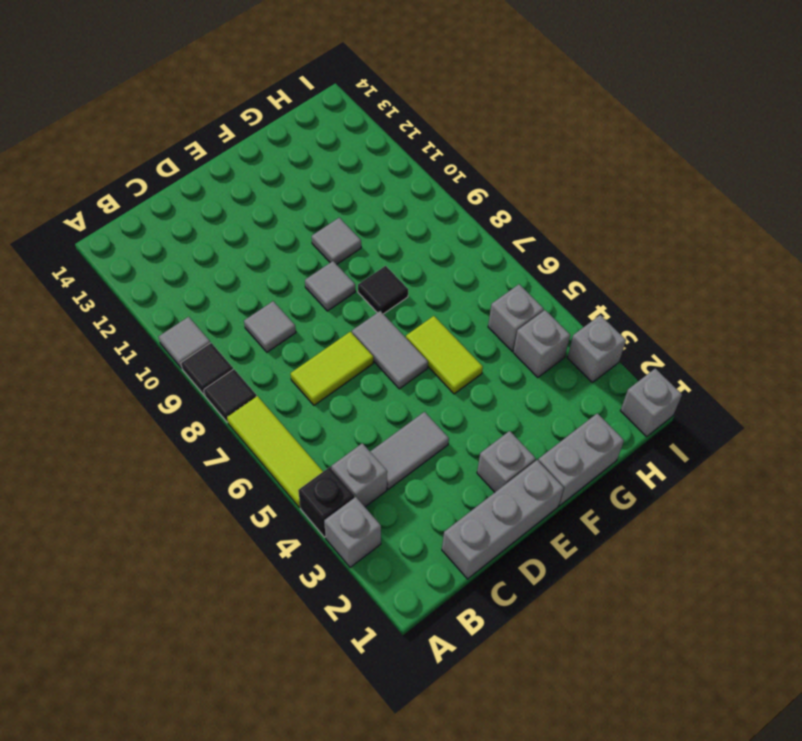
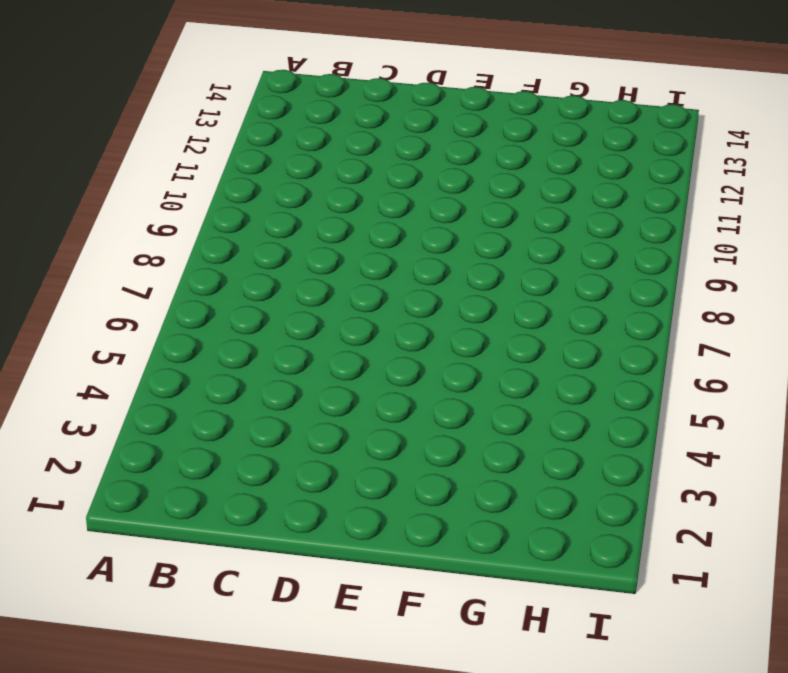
none -> grey 1x1 brick [324,497,381,567]
none -> black 1x1 brick [298,467,355,537]
none -> lime 1x3 tile [227,396,323,508]

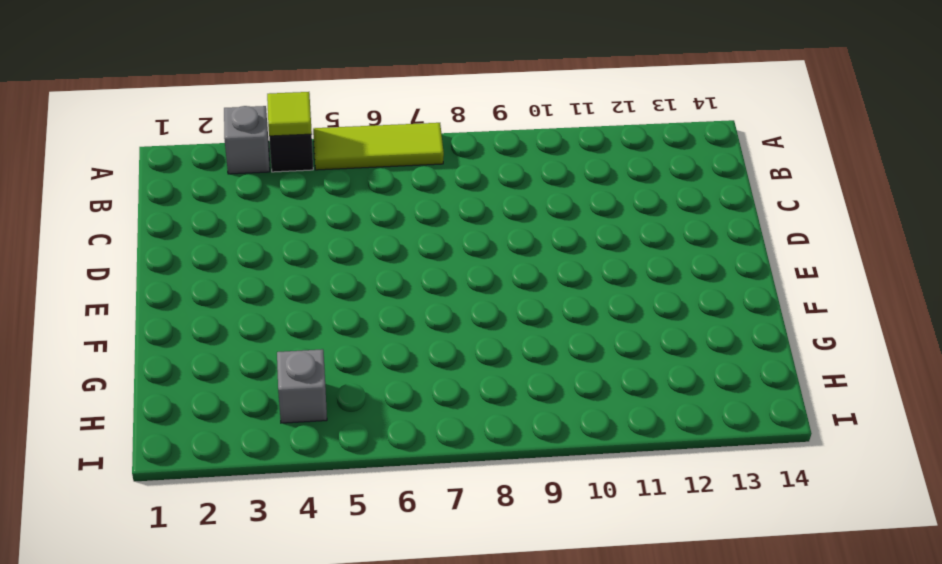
lime 1x1 tile [267,92,312,136] -> none
none -> black 1x1 tile [204,369,257,422]
none -> black 1x1 tile [181,343,233,395]
none -> grey 1x1 tile [159,317,210,368]

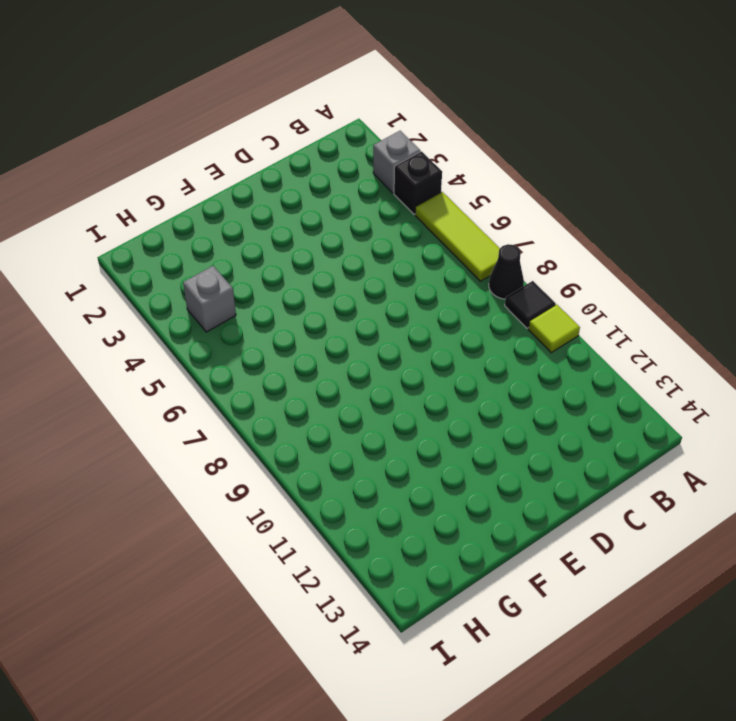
black 1x1 cone [489,244,524,299] -> black 1x1 tile [204,369,257,422]
lime 1x1 tile [528,304,580,353] -> grey 1x1 tile [159,317,210,368]
none -> grey 1x1 brick [331,443,387,507]
none -> grey 1x3 brick [442,460,564,579]
none -> grey 1x2 tile [370,412,449,489]

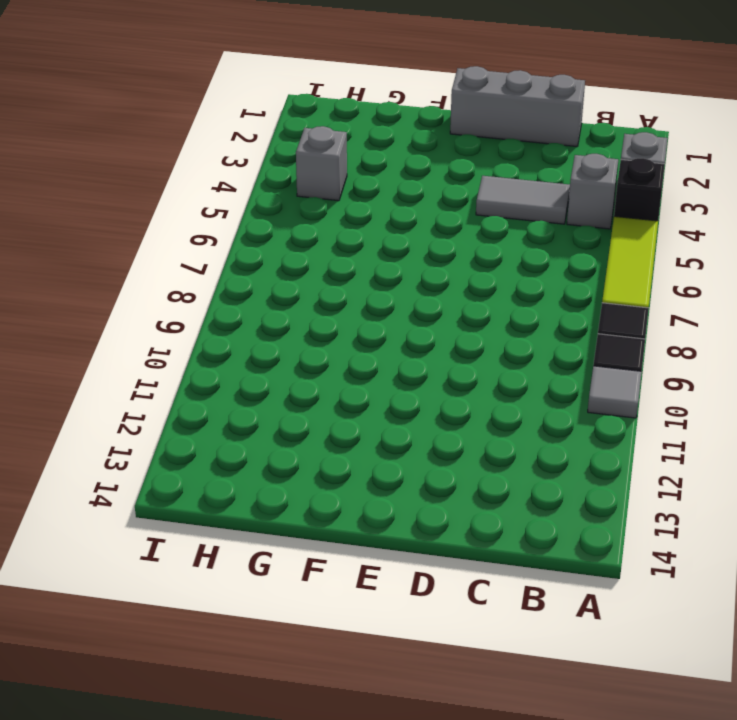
none -> lime 1x2 tile [291,332,373,405]
none -> grey 1x1 tile [244,301,296,352]
none -> grey 1x1 brick [477,431,536,492]

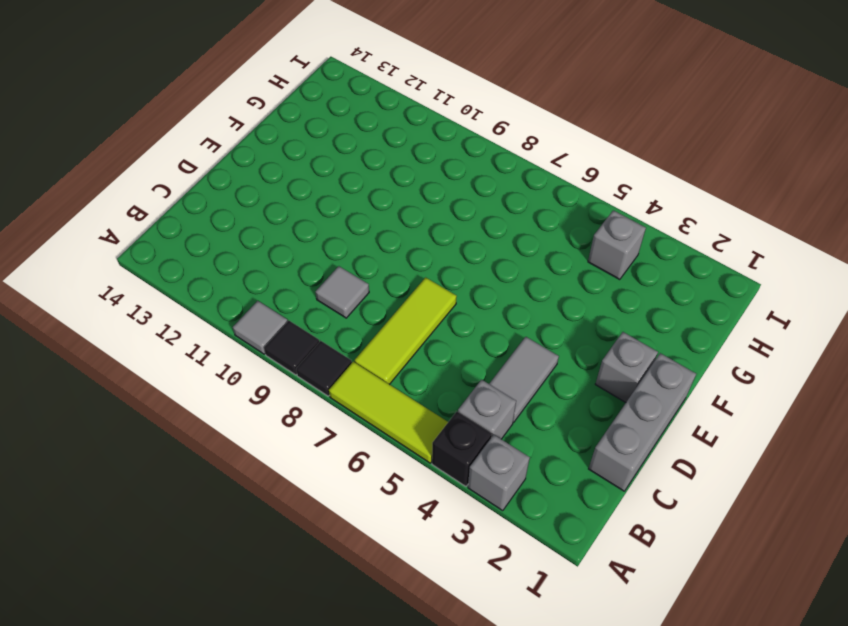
lime 1x3 tile [354,277,457,384] -> lime 1x2 tile [291,332,373,405]
none -> grey 1x2 tile [352,311,428,389]
none -> grey 1x1 tile [305,261,355,311]
none -> grey 1x2 brick [538,413,624,506]

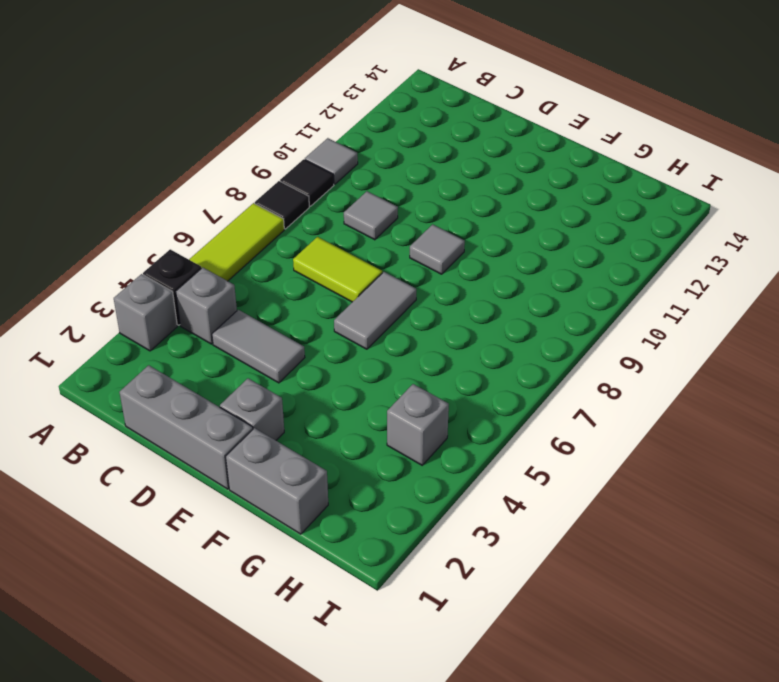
none -> lime 1x2 tile [406,316,483,394]
none -> black 1x1 tile [358,266,408,314]
none -> grey 1x1 tile [312,218,361,264]

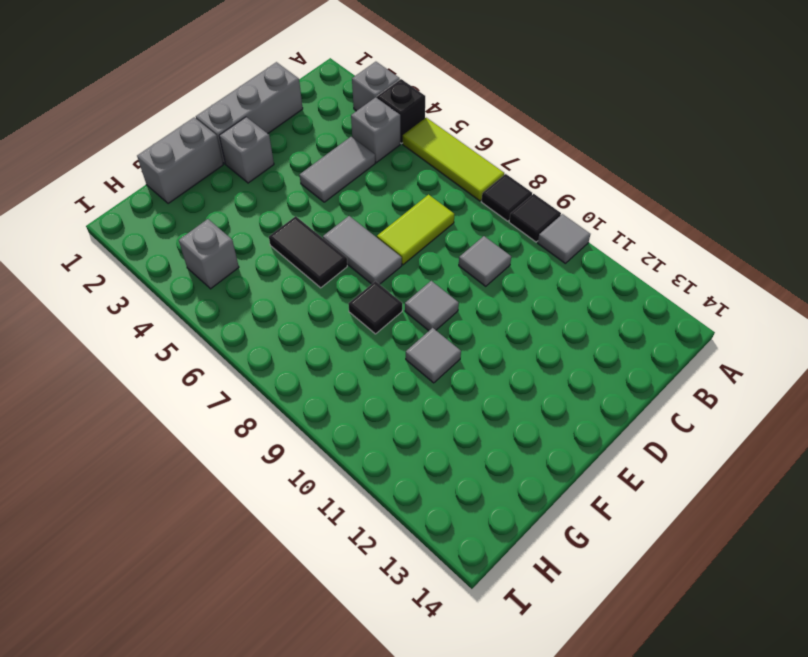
black 1x2 tile [269,216,347,288] -> lime 1x2 tile [406,316,483,394]
none -> grey 1x1 brick [488,284,544,351]
none -> grey 1x1 brick [621,368,682,437]
none -> grey 1x1 brick [567,315,626,382]

